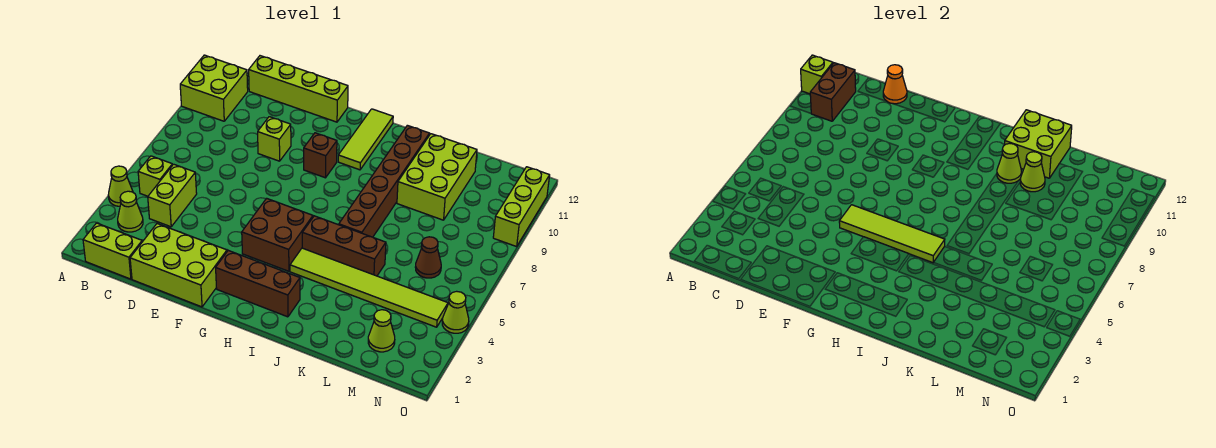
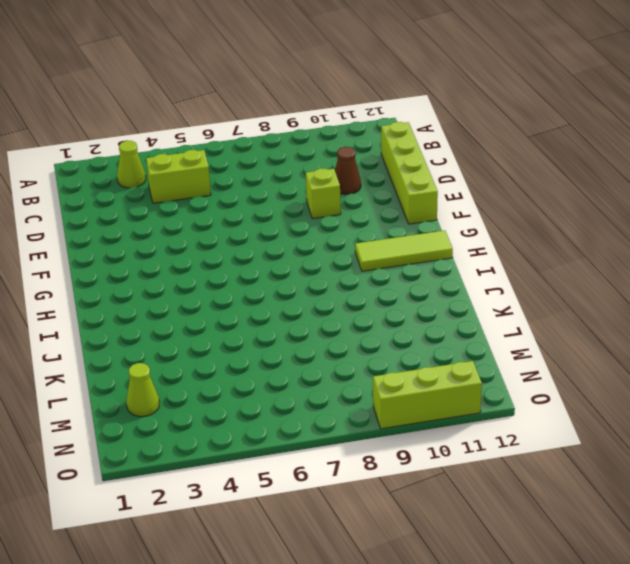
brown 1x1 cone [335,147,361,195] -> brown 1x1 cone moved to [415,237,441,278]
none -> lime 1x1 cone [108,166,133,206]
none -> lime 2x2 brick [180,55,248,121]
none -> lime 1x2 brick [83,223,142,279]

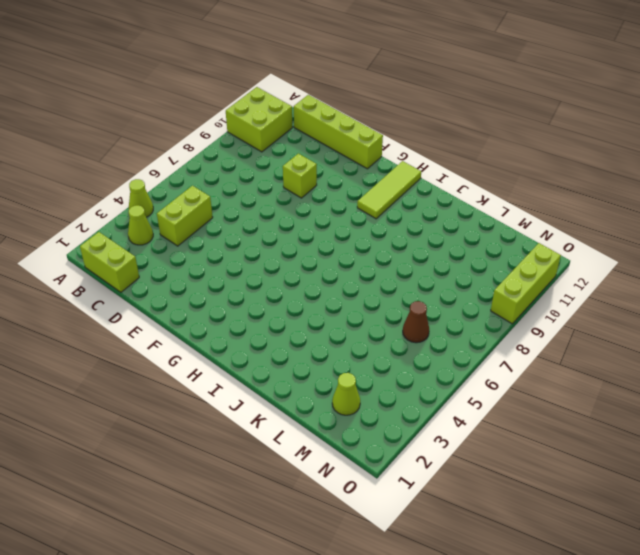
none -> lime 1x1 brick [138,156,172,196]
none -> lime 2x3 brick [130,223,227,307]
none -> brown 1x3 brick [216,251,300,317]

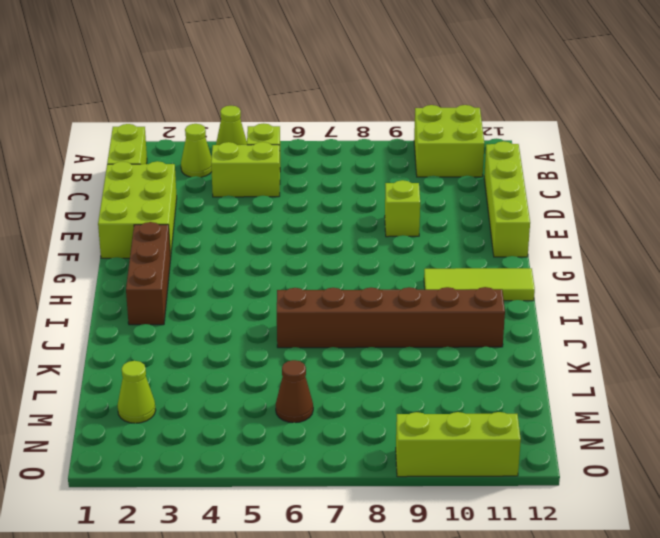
none -> brown 2x2 brick [242,198,313,271]
none -> brown 1x1 brick [304,133,337,178]
none -> lime 1x6 tile [290,248,448,327]

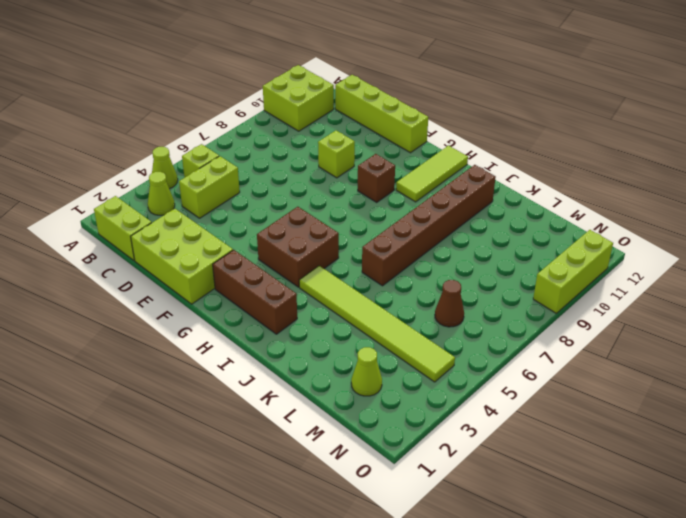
none -> brown 1x3 brick [302,216,386,276]
none -> lime 2x3 brick [397,134,477,220]
none -> lime 1x1 cone [442,291,469,333]

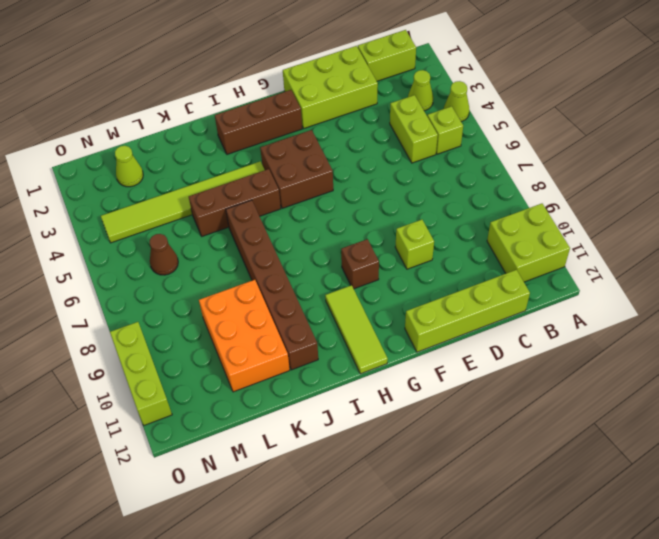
orange 2x3 brick [199,280,290,392] -> lime 2x3 brick [397,134,477,220]
none -> lime 1x1 cone [442,291,469,333]
none -> lime 1x1 brick [801,55,833,94]
none -> brown 1x2 brick [810,63,856,121]

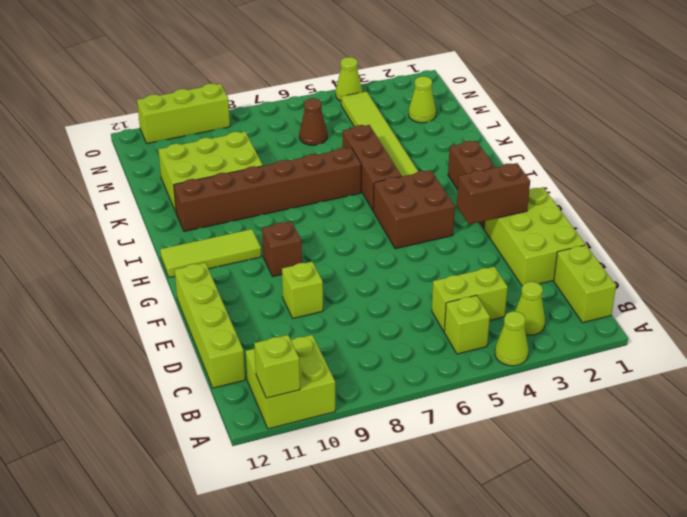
brown 1x2 brick [457,163,530,224] -> brown 1x2 brick moved to [810,63,856,121]
none -> orange 1x1 cone [883,65,907,104]
none -> lime 1x4 tile [839,205,945,263]
none -> lime 1x1 cone [997,143,1021,183]

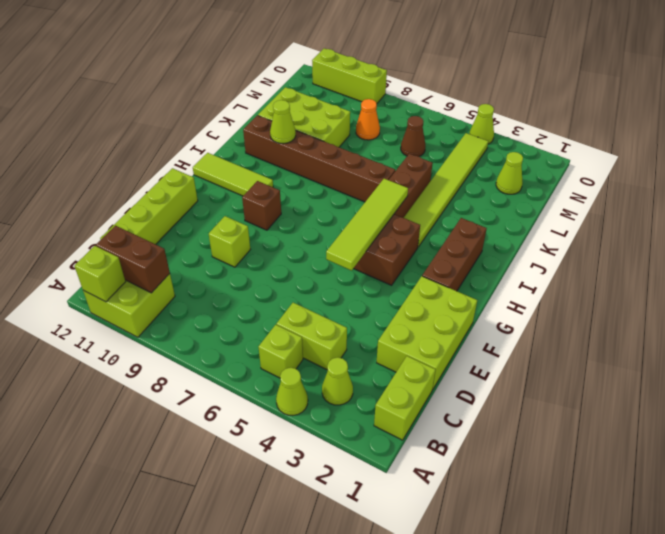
orange 1x1 cone [356,99,380,140] -> orange 1x1 cone moved to [883,65,907,104]
none -> lime 2x2 brick [1005,110,1072,178]
none -> lime 1x1 cone [1020,152,1045,192]

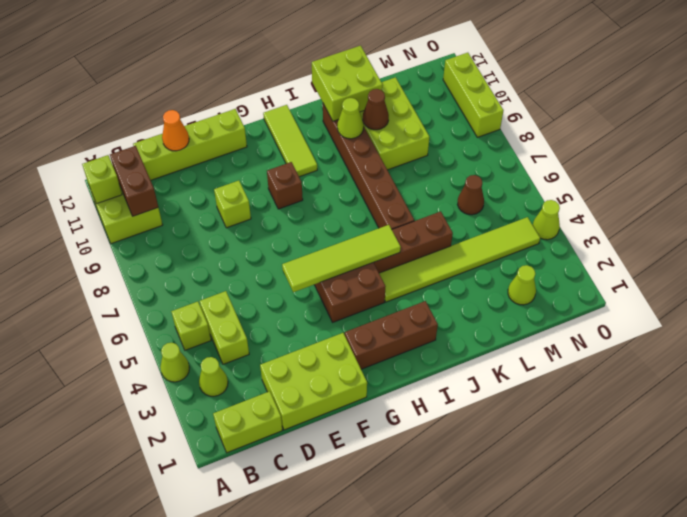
brown 1x1 cone [363,89,389,130] -> lime 1x1 cone [1020,152,1045,192]

